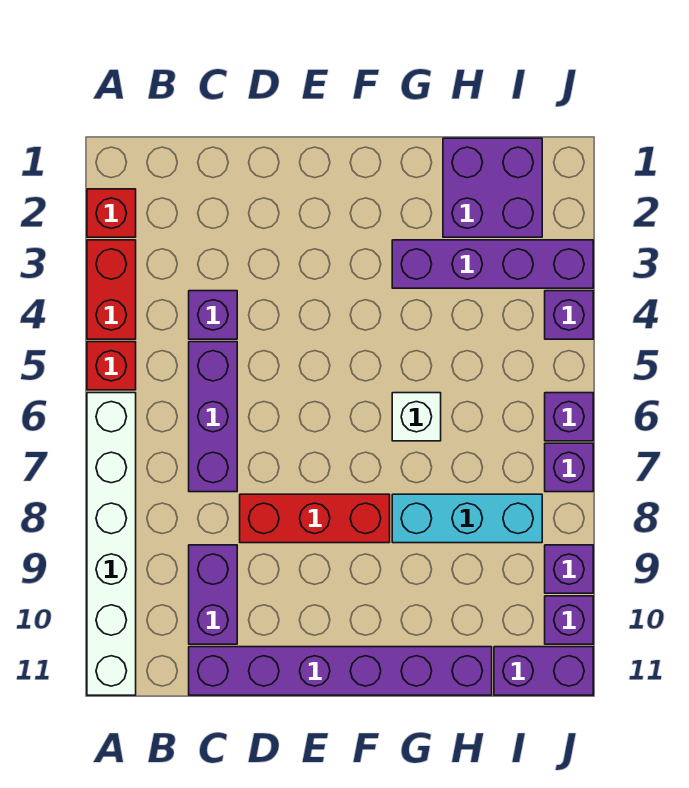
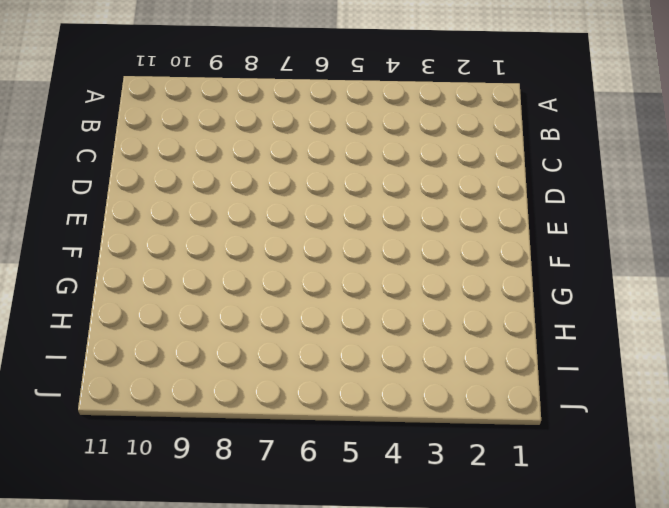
none -> red 1x1 brick [87,189,136,237]
none -> red 1x2 brick [87,240,136,339]
none -> red 1x1 brick [87,342,136,390]

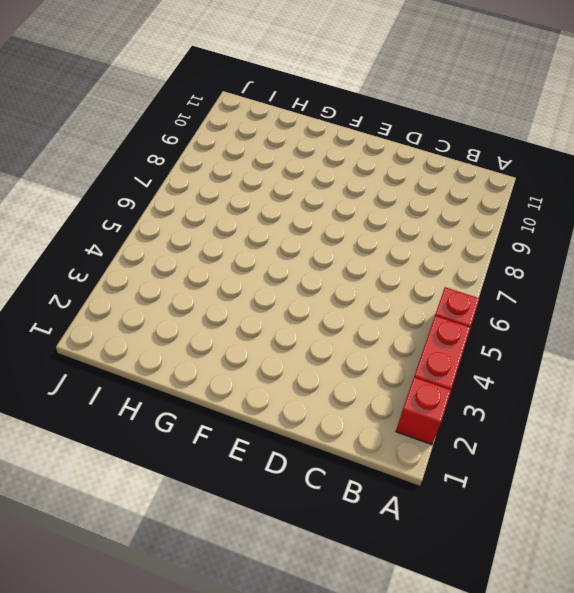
none -> white 1x6 brick [87,393,136,695]
none -> purple 1x1 brick [189,291,237,339]
none -> purple 1x3 brick [189,342,237,492]

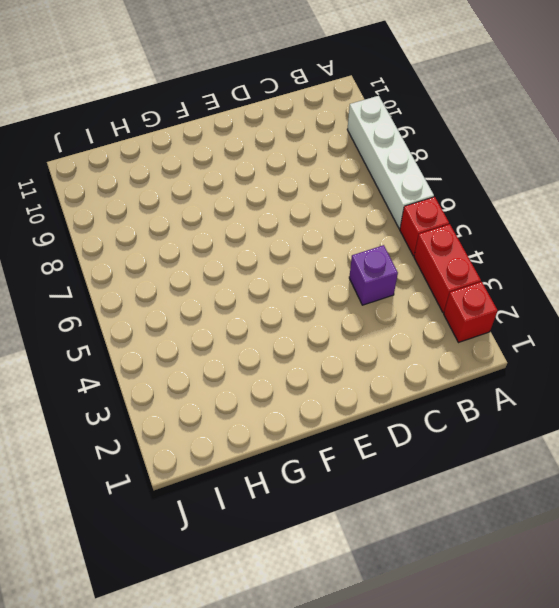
white 1x4 brick [347,96,434,229] -> white 1x6 brick [87,393,136,695]
none -> purple 1x3 brick [189,342,237,492]
none -> purple 1x2 brick [189,545,237,644]
none -> purple 1x6 brick [189,647,492,695]

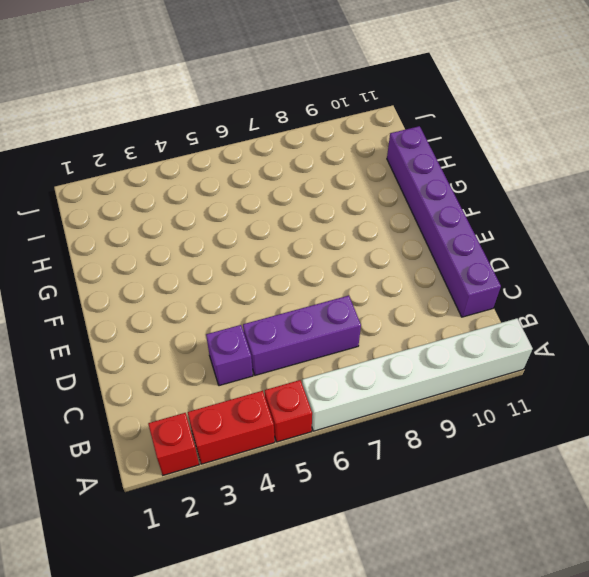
none -> purple 1x2 brick [189,545,237,644]
none -> red 1x3 brick [240,494,390,543]
none -> purple 1x4 brick [392,240,593,288]

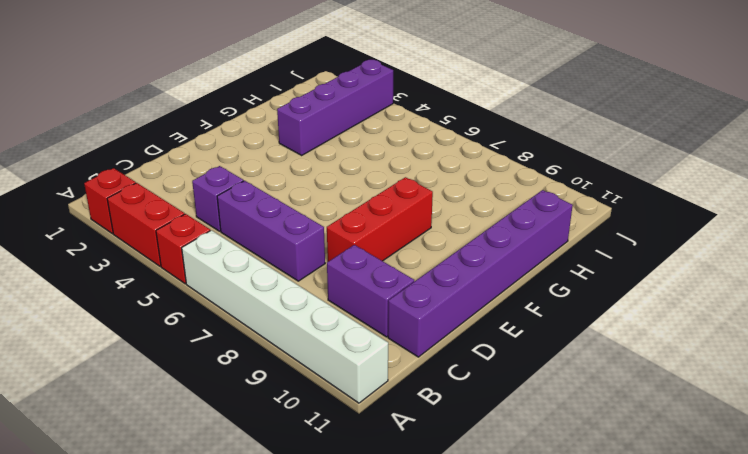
none -> white 1x1 brick [392,393,441,441]
none -> cyan 1x3 brick [392,494,542,543]
none -> purple 2x2 brick [443,138,542,237]

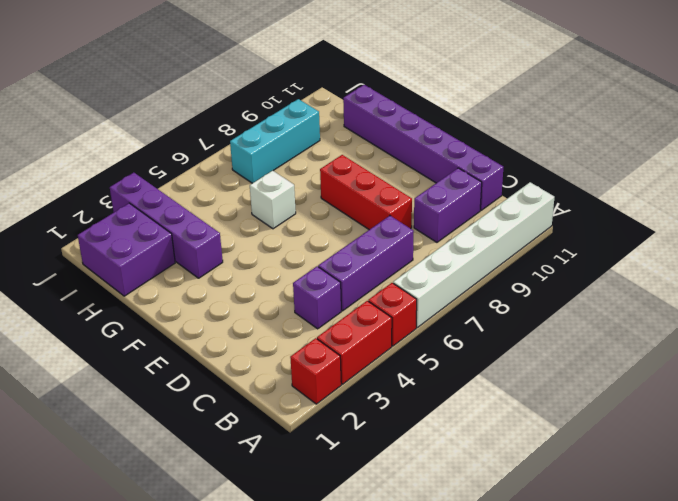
cyan 1x3 brick [230,99,320,183] -> cyan 1x3 brick turned to [392,494,542,543]
none -> purple 1x2 brick [494,647,593,695]
none -> purple 1x1 brick [545,291,593,339]
none -> purple 1x1 brick [545,393,593,441]

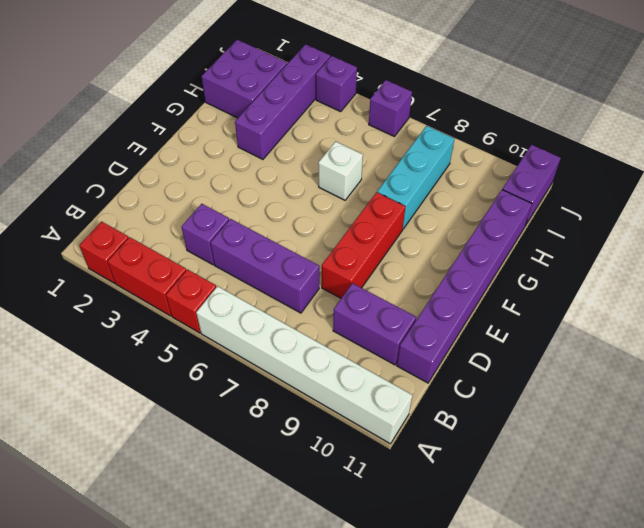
none -> purple 1x1 brick [545,443,593,492]
none -> purple 1x1 brick [545,545,593,593]
none -> purple 1x1 brick [545,596,593,644]

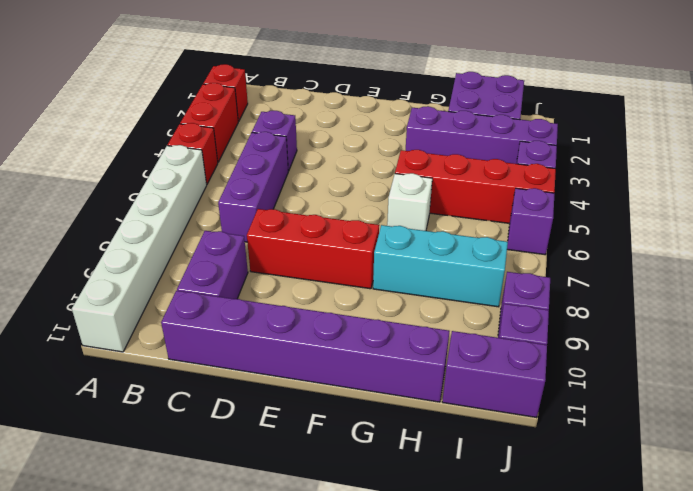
red 1x4 brick [395,150,556,223] -> none
none -> purple 1x1 brick [545,443,593,492]

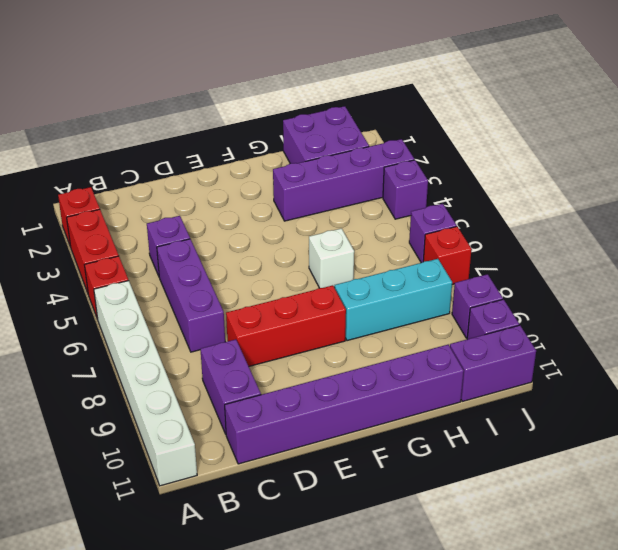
red 1x1 brick [423,227,472,285] -> purple 1x1 brick [545,443,593,492]

